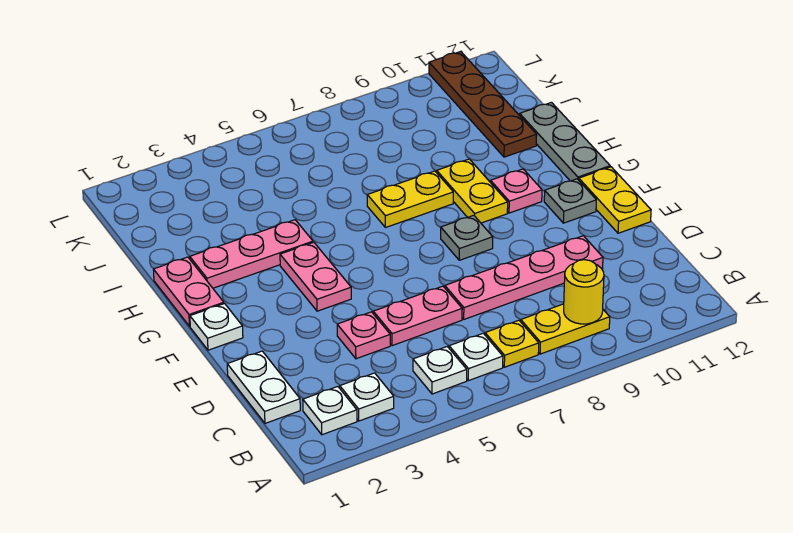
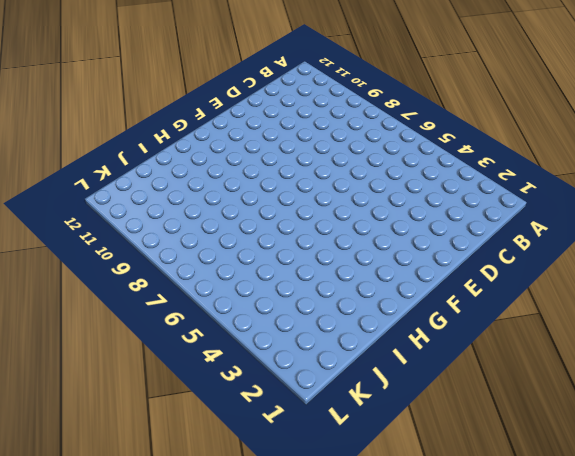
none -> white 1x1 plate [303,387,357,435]
none -> white 1x1 plate [340,373,394,421]
none -> white 1x1 plate [413,347,467,394]

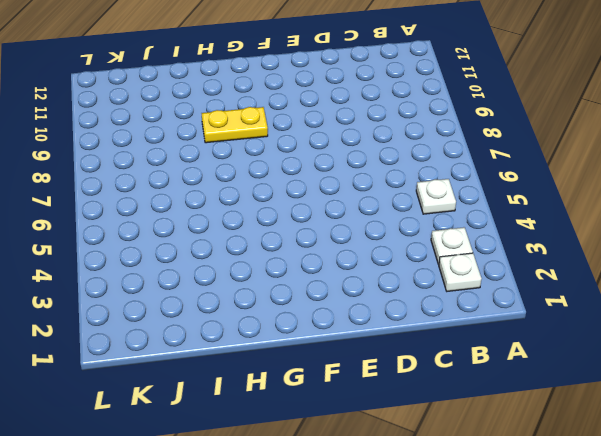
none -> white 1x1 plate [449,333,503,381]
none -> yellow 1x1 plate [485,320,539,367]
none -> yellow 1x2 plate [521,304,610,354]

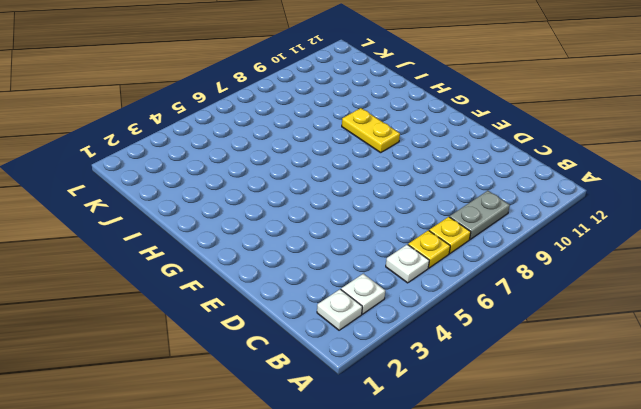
yellow 1x1 plate [408,230,450,268] -> white 1x1 plate [449,333,503,381]
grey 1x2 plate [450,191,510,239] -> yellow 1x2 plate [521,304,610,354]
none -> white 1x2 plate [227,351,300,423]
none -> pink 1x1 plate [337,312,390,359]
none -> pink 1x2 plate [373,286,462,346]

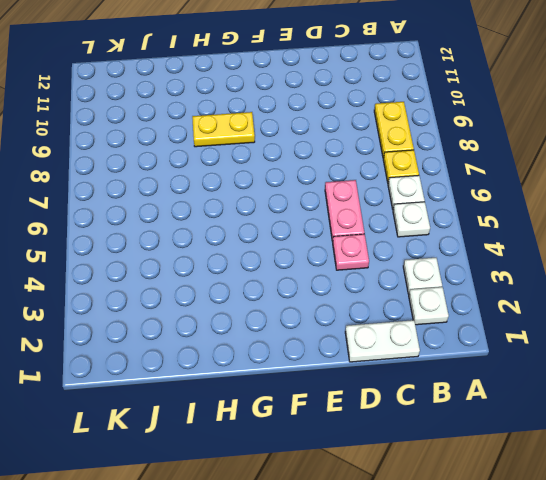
none -> pink 1x4 plate [445,236,603,319]
none -> yellow 1x2 plate [579,167,651,233]
none -> white 1x1 plate [190,304,243,350]

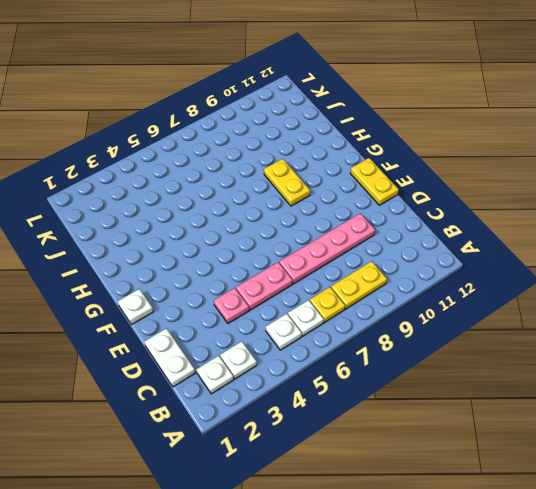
none -> pink 1x2 plate [280,242,351,311]
none -> grey 1x1 plate [441,215,493,260]
none -> grey 1x1 plate [544,179,596,223]

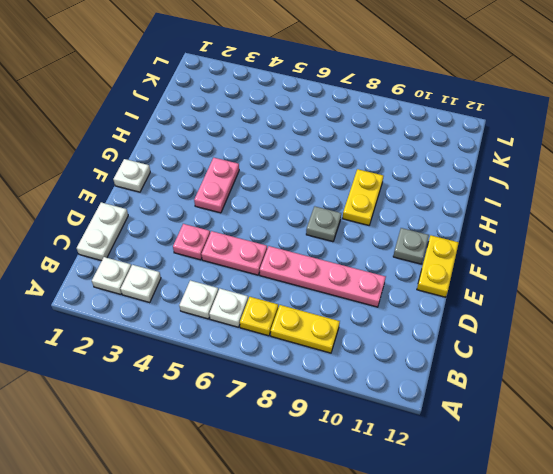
none -> pink 1x2 plate [153,257,224,326]
none -> pink 1x1 plate [490,169,542,213]
none -> grey 1x3 plate [520,102,610,181]

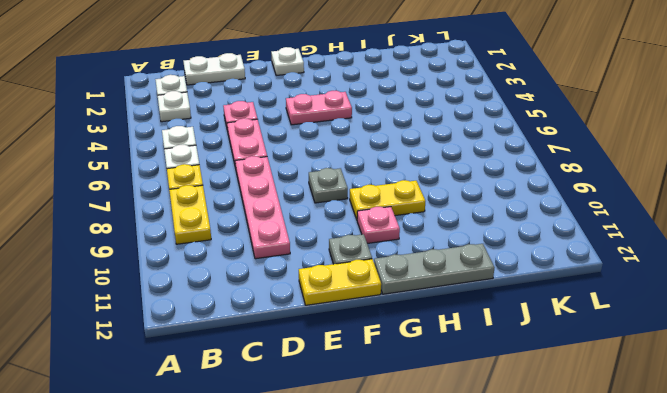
none -> pink 1x2 plate [153,257,224,326]
none -> pink 1x3 plate [190,220,313,288]
none -> yellow 1x2 plate [367,171,453,228]

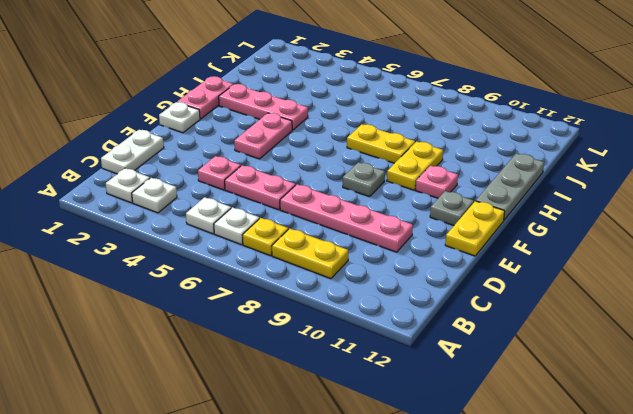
none -> brown 1x4 plate [429,52,537,157]
none -> yellow 1x1 round brick [564,260,604,324]

